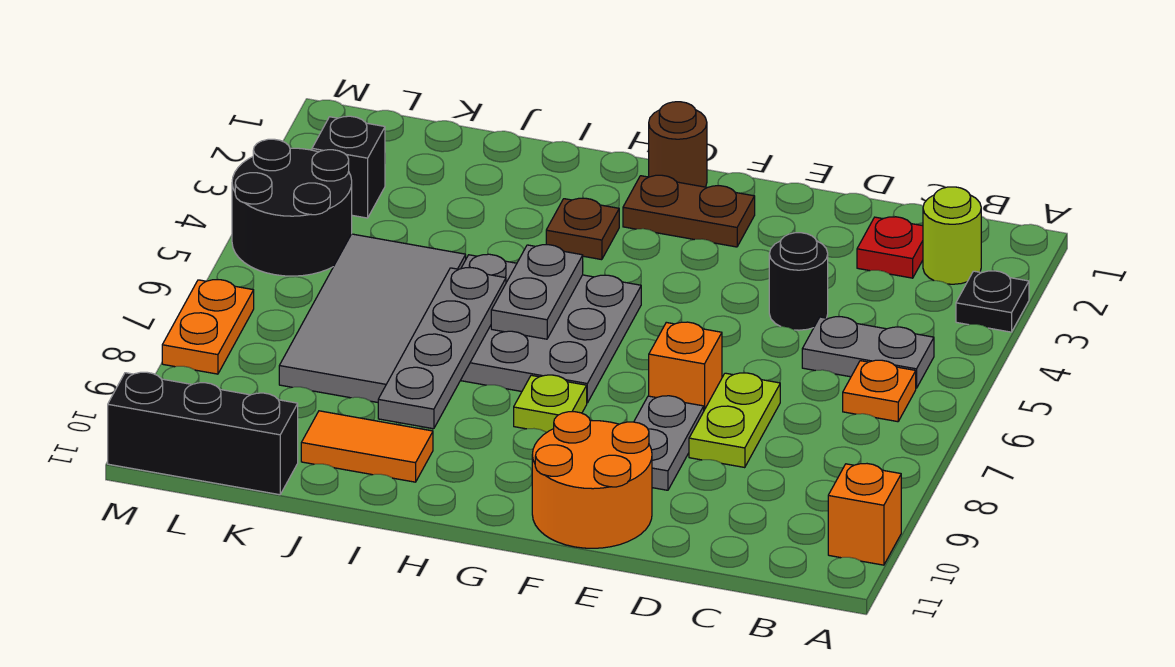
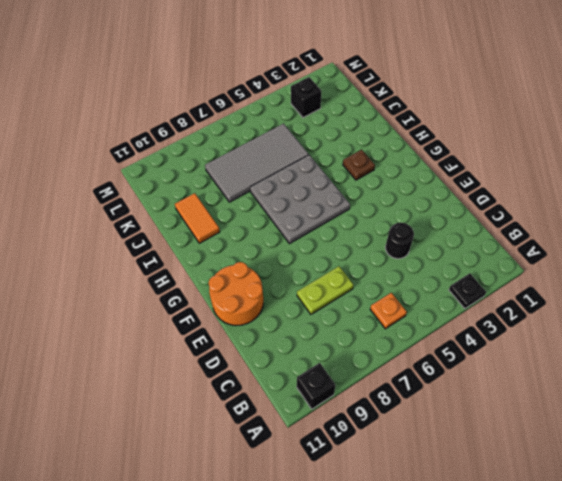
black 1x1 brick [297,363,335,409] -> orange 1x1 brick [828,464,901,565]
none -> lime 1x1 round brick [923,187,981,284]
none -> grey 1x2 plate [802,317,934,388]
none -> red 1x1 plate [857,217,923,278]

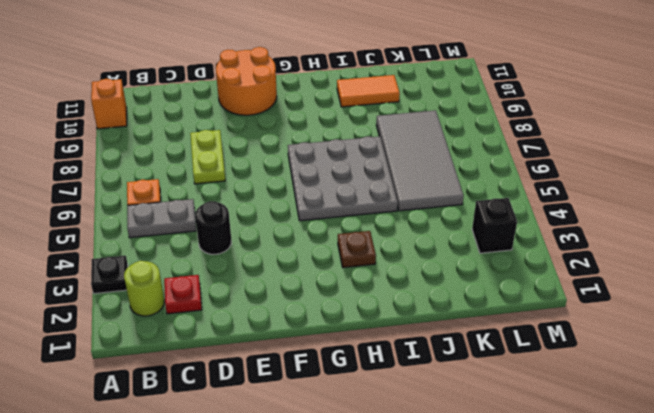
none -> orange 1x1 brick [649,322,722,410]
none -> grey 1x2 plate [634,396,704,490]
none -> brown 1x2 plate [623,175,755,247]

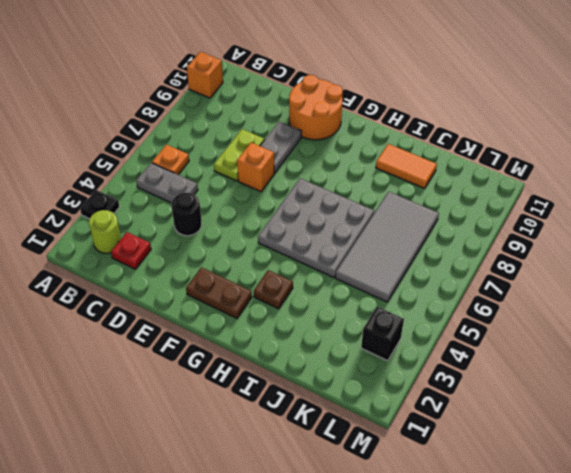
none -> brown 1x1 round brick [649,102,707,187]
none -> lime 1x1 plate [514,375,587,432]
none -> black 1x3 brick [108,372,298,495]

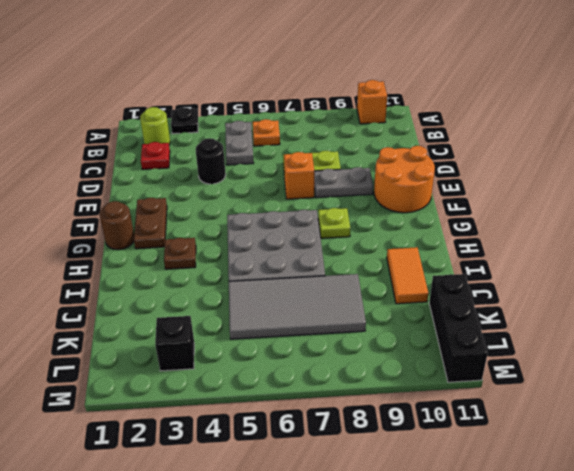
none -> black 2x2 round brick [232,139,352,276]
none -> orange 1x2 plate [162,280,254,374]
none -> grey 1x2 plate [491,245,583,339]

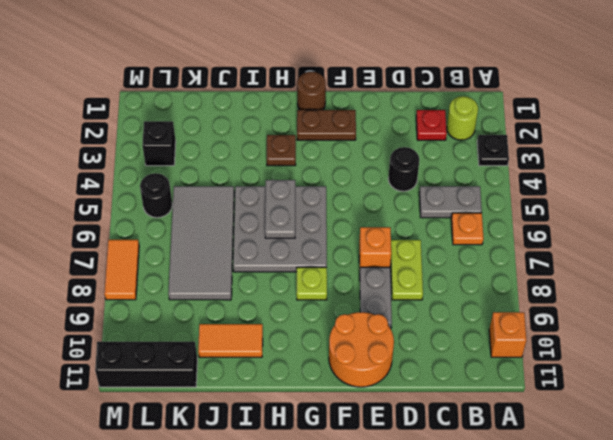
black 1x1 round brick [140,173,172,218] -> black 2x2 round brick [232,139,352,276]
orange 1x2 tile [104,240,139,300] -> orange 1x2 plate [162,280,254,374]
none -> grey 1x4 plate [378,268,506,429]

